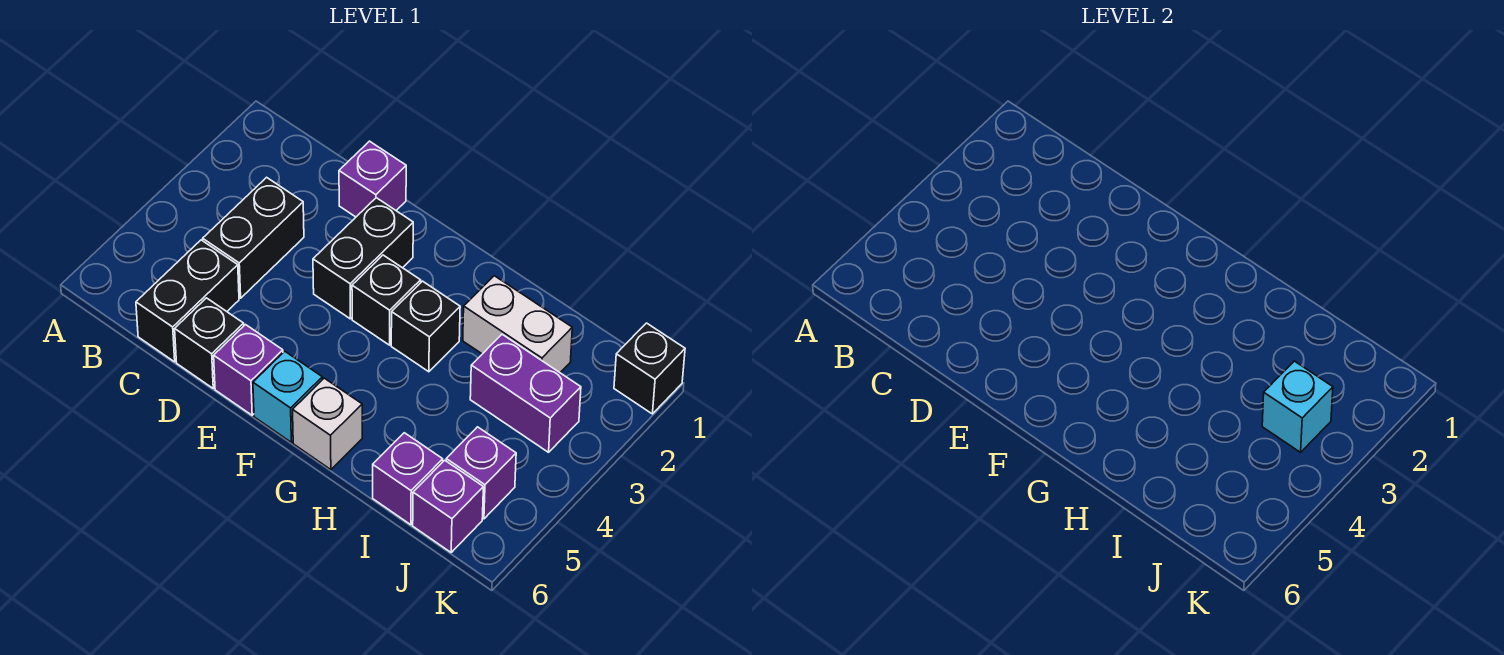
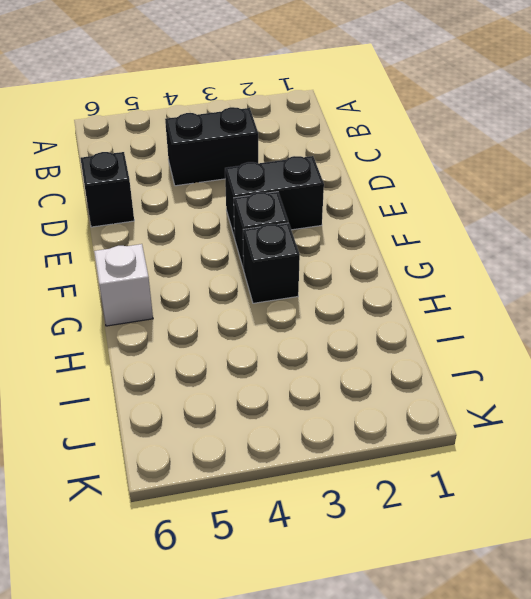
none -> black 1x2 brick [136,240,239,362]
none -> purple 1x1 brick [339,141,406,217]
none -> purple 1x1 brick [214,325,283,415]

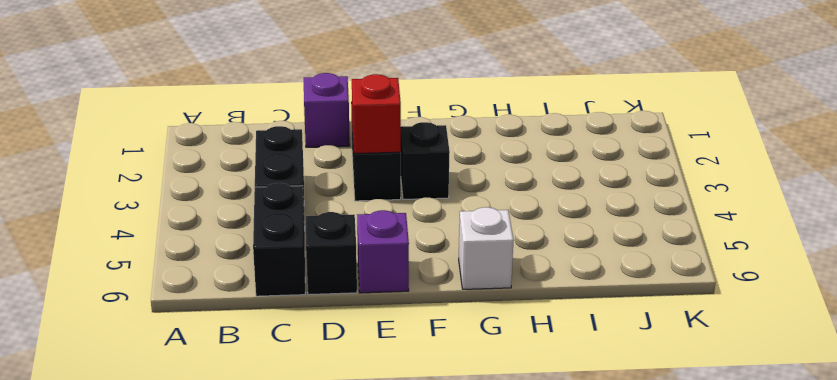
red 1x1 brick [352,74,401,154] -> none
none -> cyan 1x1 brick [253,351,322,442]
none -> black 1x1 brick [391,281,460,372]
none -> white 1x2 brick [463,276,572,372]

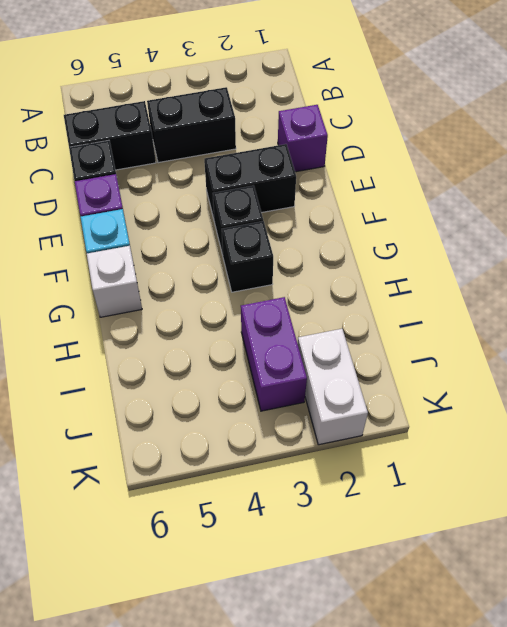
white 1x2 brick [298,329,368,445] -> white 1x2 brick moved to [463,276,572,372]
none -> purple 1x1 brick [373,433,443,525]
none -> purple 1x1 brick [446,427,516,519]
none -> purple 1x1 brick [413,460,483,552]

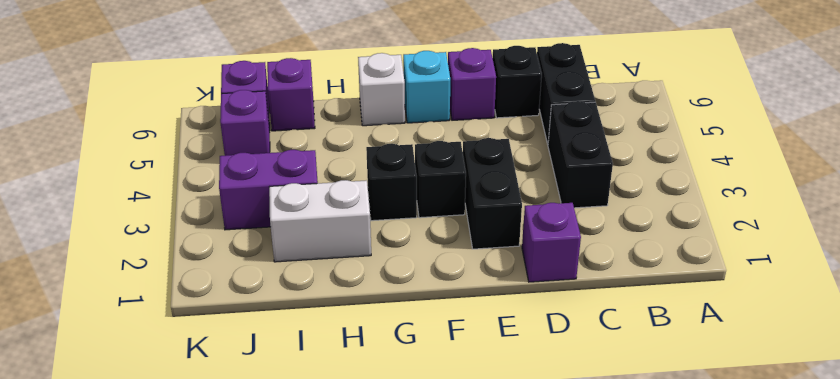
none -> black 1x1 brick [614,323,685,414]
none -> cyan 1x1 brick [1262,361,1333,452]

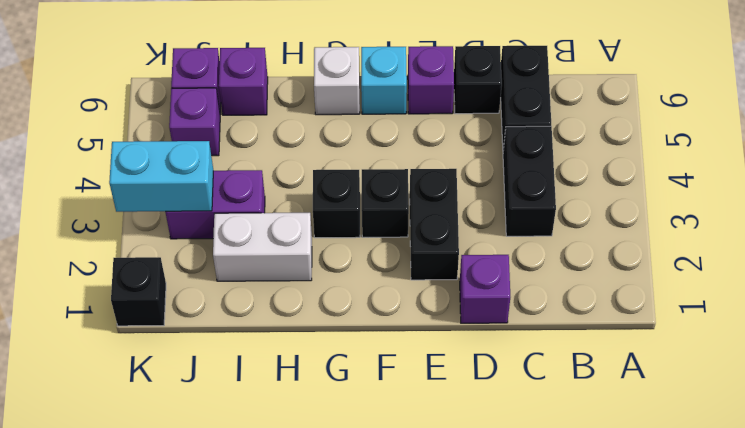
cyan 1x2 brick [109,141,213,212] -> cyan 1x1 brick [1262,361,1333,452]

